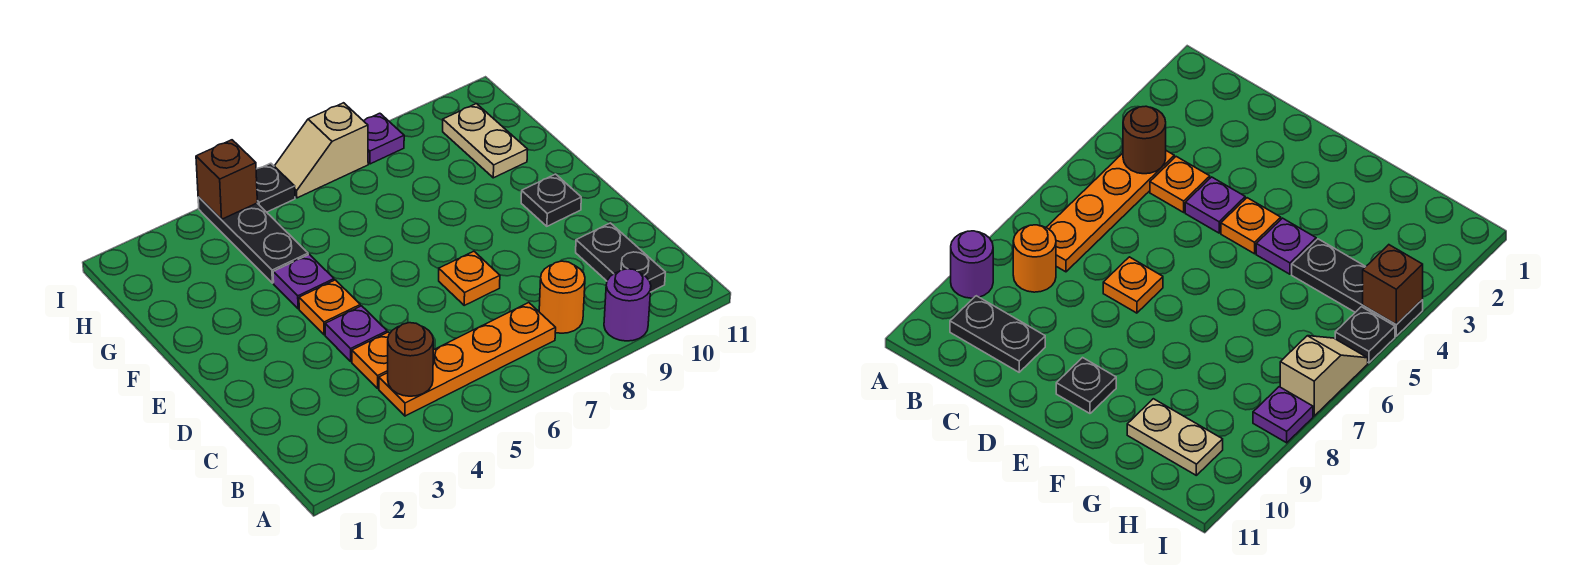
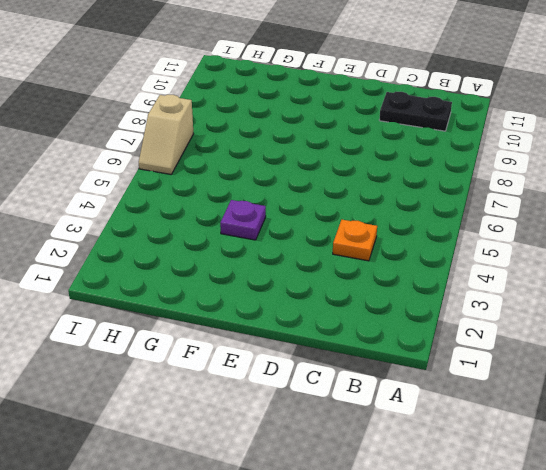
none -> purple 1x1 round brick [604,269,651,341]
none -> orange 1x4 plate [379,303,556,416]
none -> orange 1x1 round brick [539,261,585,333]

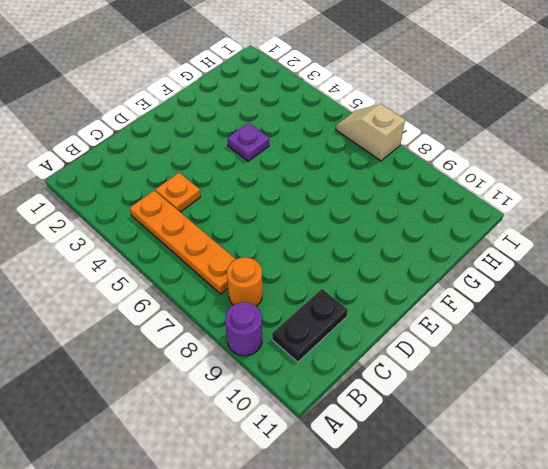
none -> purple 1x1 plate [325,306,387,361]
none -> orange 1x1 plate [439,251,500,305]
none -> orange 1x1 plate [299,280,360,335]

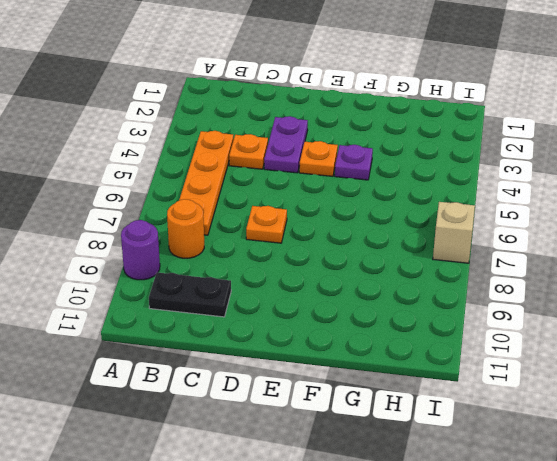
purple 1x2 plate [264,116,308,173] -> purple 1x1 plate [325,306,387,361]
none -> black 1x1 plate [521,174,581,226]
none -> black 1x3 plate [198,197,308,283]
none -> tan 1x2 plate [443,104,528,178]

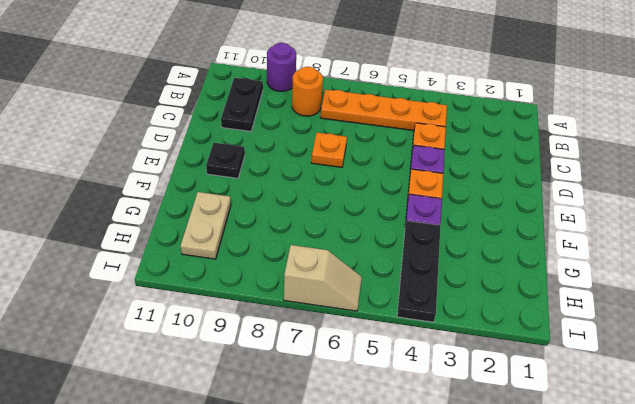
none -> black 1x1 plate [256,163,295,212]
none -> purple 1x1 plate [364,113,404,164]
none -> brown 1x1 round brick [388,323,433,396]

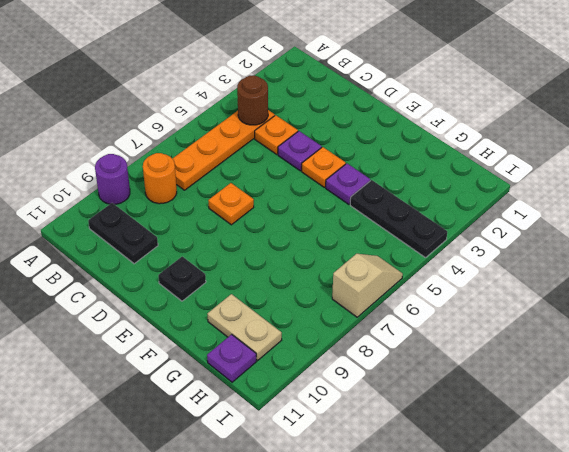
purple 1x1 plate [207,334,257,382] -> purple 1x1 plate moved to [364,113,404,164]
none -> black 1x1 plate [256,163,295,212]
none -> brown 1x1 brick [196,140,257,219]

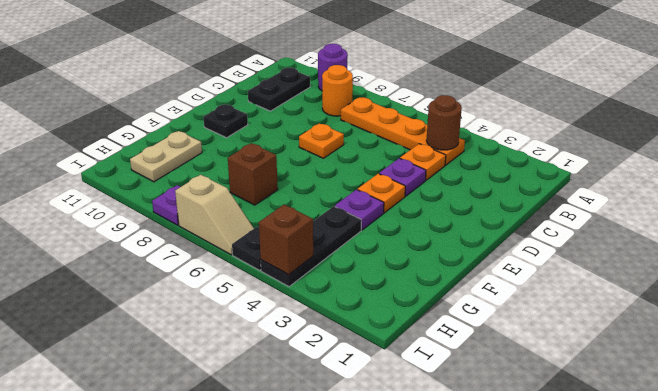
brown 1x1 brick [228,143,278,205] -> none

